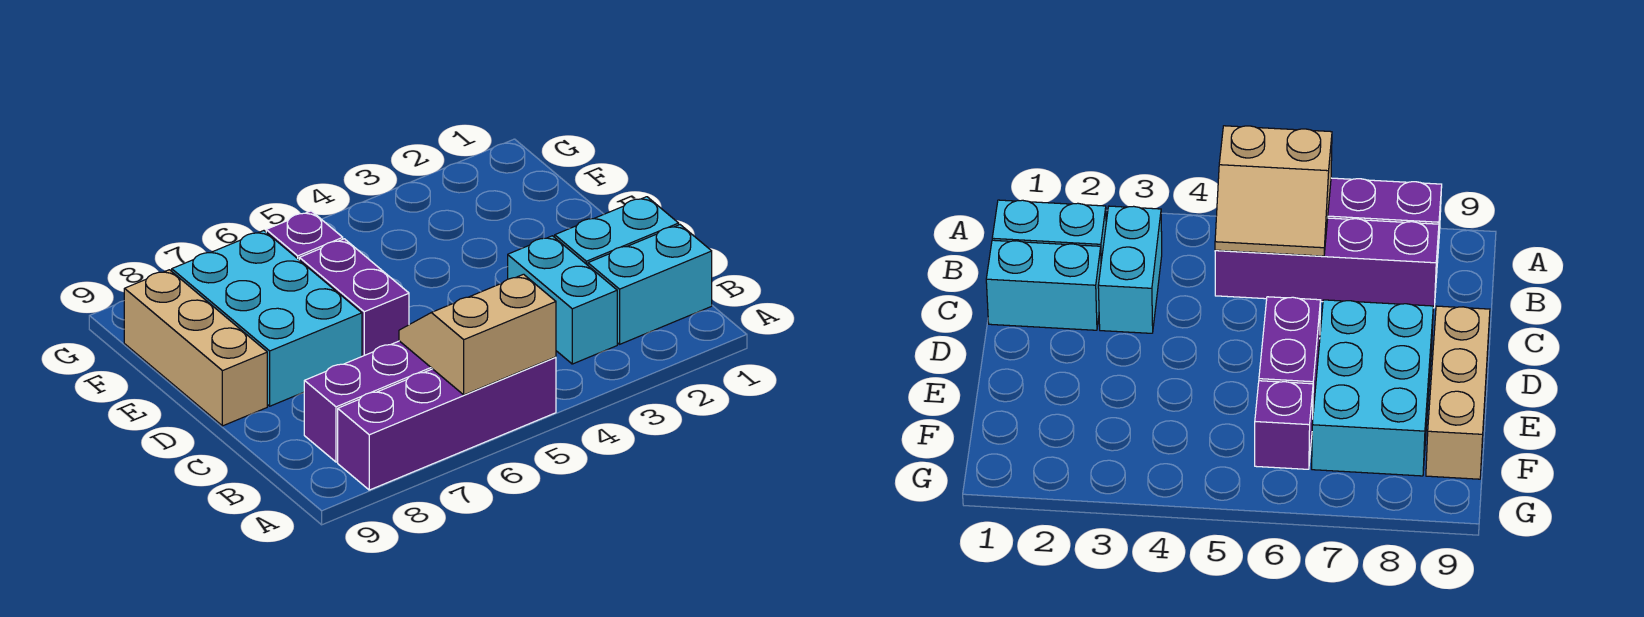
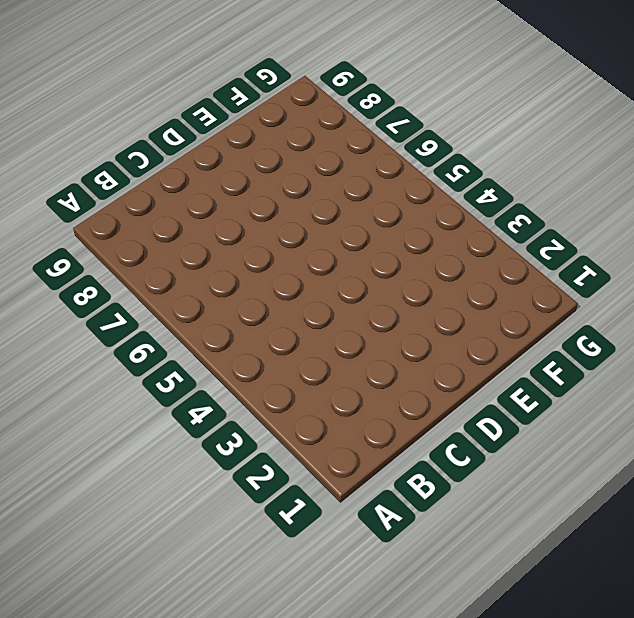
none -> purple 1x4 brick [338,357,556,490]
none -> cyan 1x2 brick [588,225,712,344]

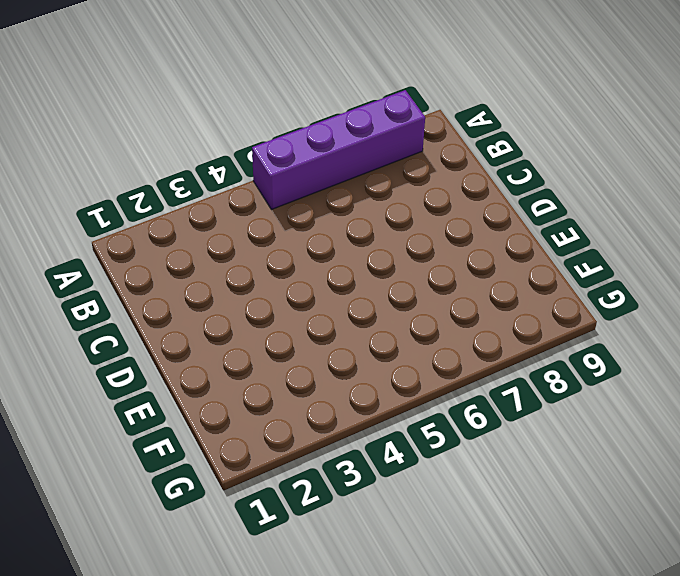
none -> cyan 1x2 brick [588,225,712,344]
none -> cyan 1x2 brick [508,236,617,364]

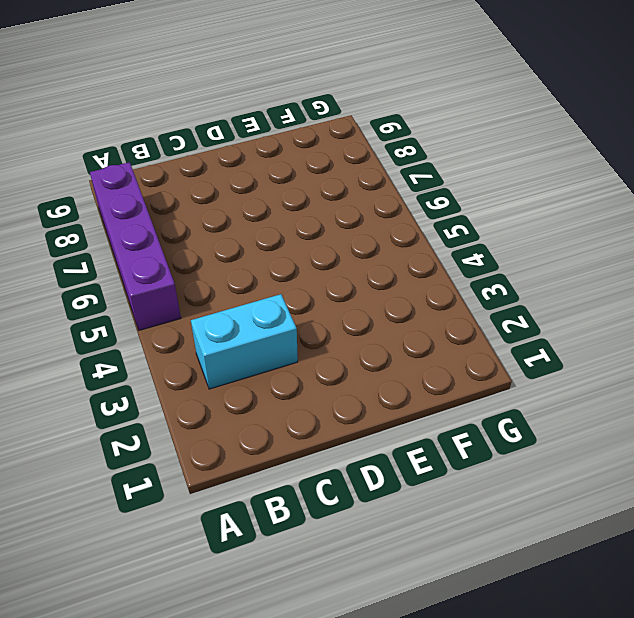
none -> cyan 1x2 brick [588,225,712,344]
none -> purple 1x4 brick [304,341,432,462]

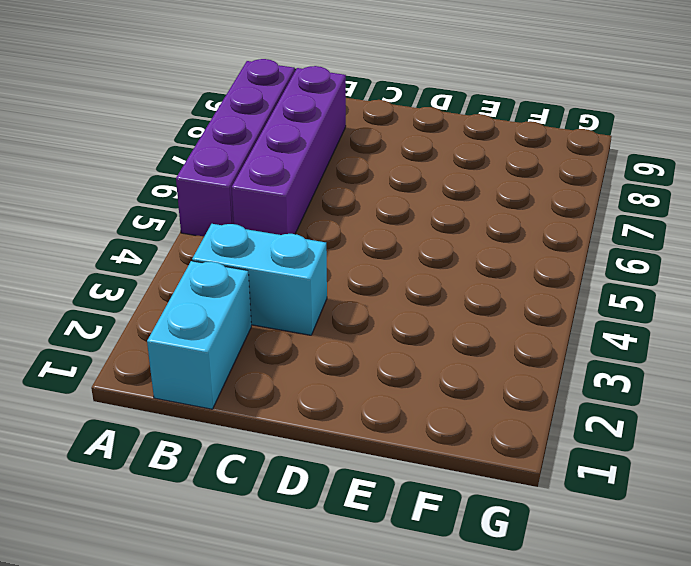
none -> cyan 1x2 brick [555,197,679,265]
none -> purple 1x2 brick [299,239,409,356]

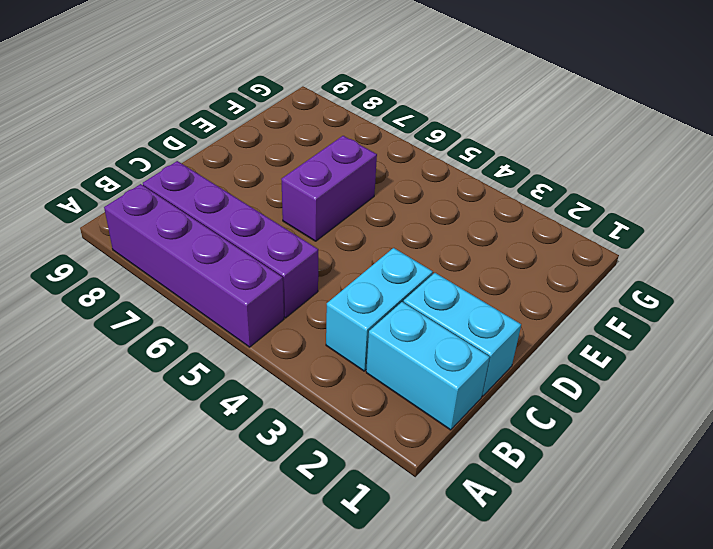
none -> cyan 2x3 brick [172,231,362,406]
none -> tan 1x3 brick [124,270,267,426]

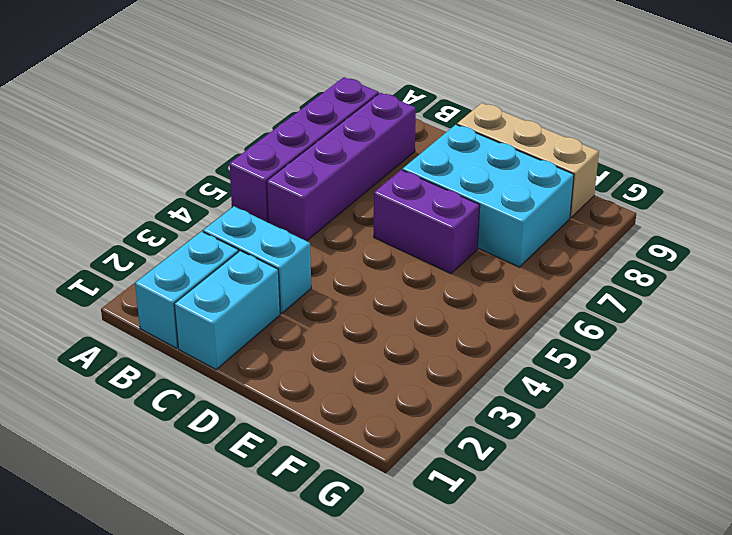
none -> purple 1x1 brick [266,211,343,259]
none -> tan 2x2 slope [399,274,556,395]

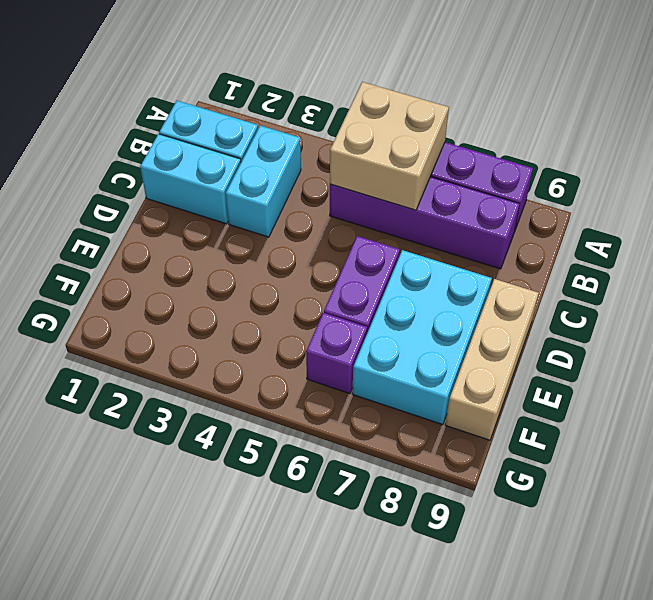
tan 2x2 brick [330,82,449,210] -> tan 2x2 slope [399,274,556,395]

